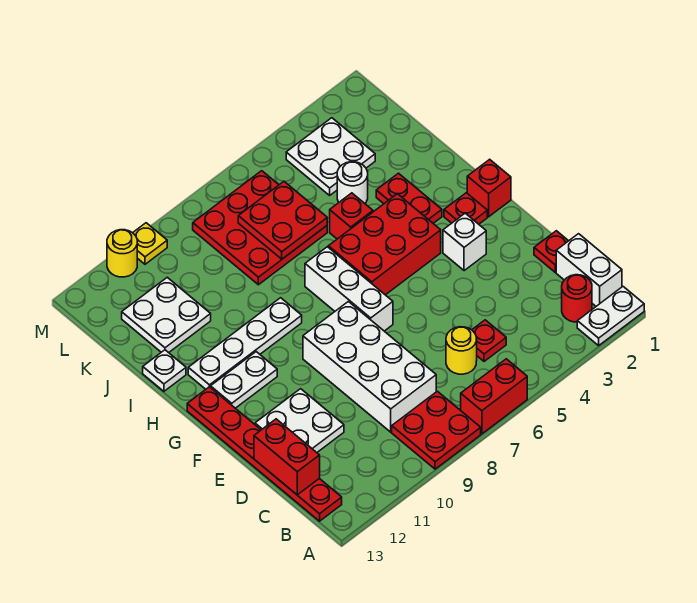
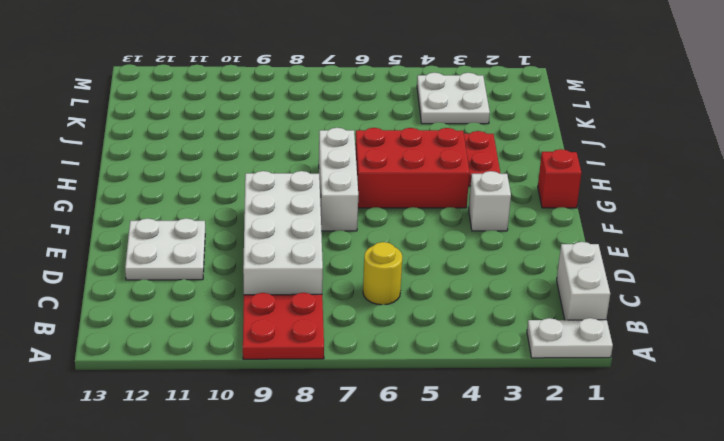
none -> red 1x2 brick [461,359,527,434]
none -> red 1x1 round brick [562,275,592,322]
none -> red 1x6 plate [187,387,342,521]

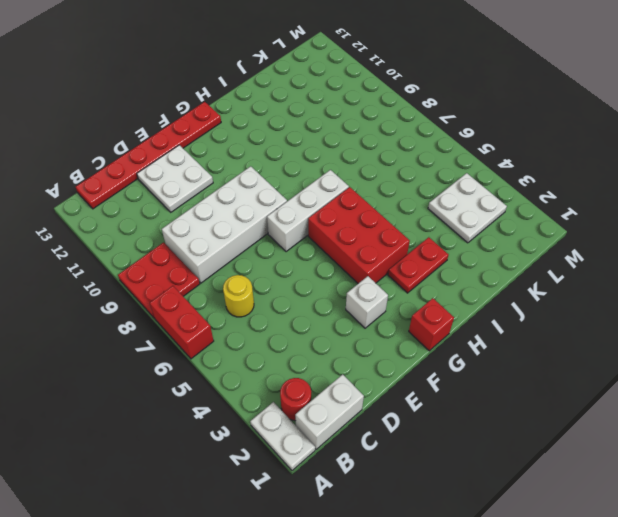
none -> red 1x1 plate [472,320,506,361]
none -> red 1x1 plate [534,231,568,272]
none -> red 1x1 plate [444,193,487,224]

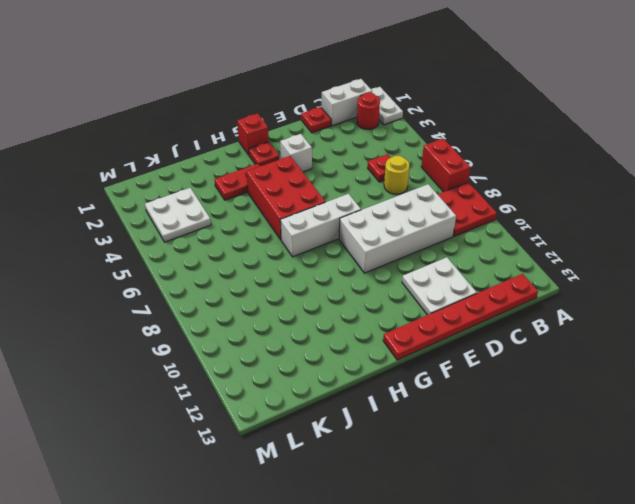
none -> white 1x2 plate [211,352,277,408]
none -> white 1x4 plate [188,298,302,389]
none -> red 1x1 brick [330,193,373,239]

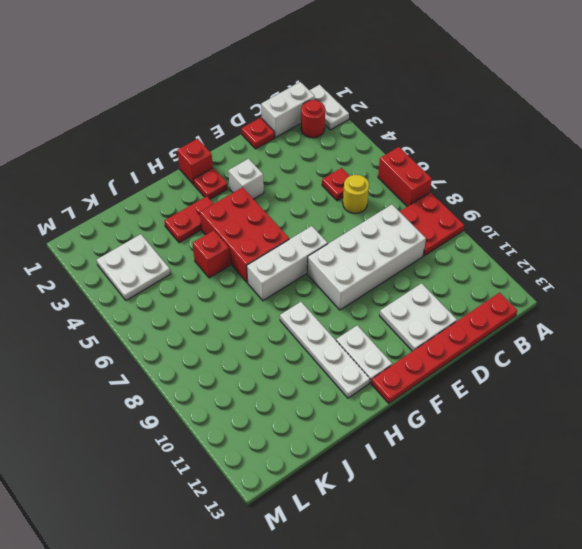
none -> white 1x1 plate [143,350,186,391]
none -> white 1x1 round brick [337,162,368,203]
none -> red 3x3 plate [193,171,327,285]

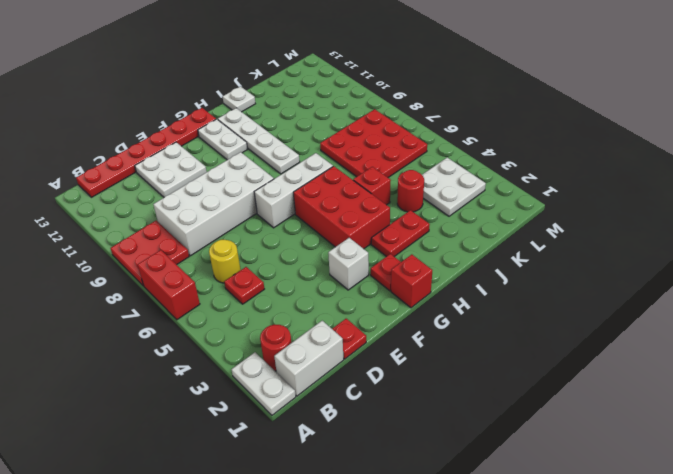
red 1x1 round brick [397,170,424,212] -> white 1x1 round brick [337,162,368,203]
none -> white 2x2 plate [122,277,211,353]
none -> yellow 1x1 plate [133,223,167,264]
none -> yellow 1x1 round brick [107,230,137,277]

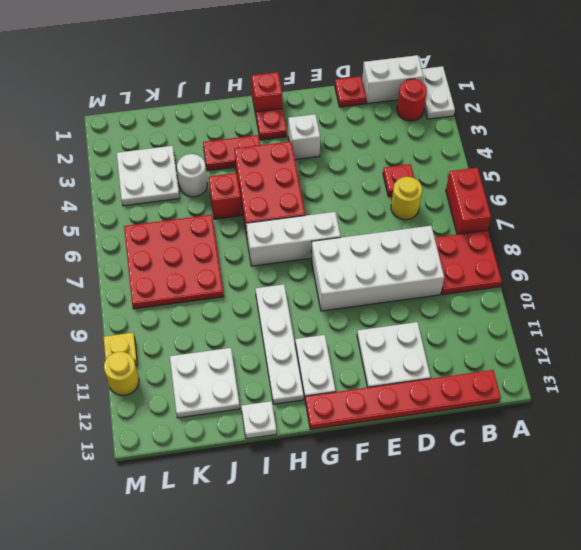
none -> red 1x2 brick [254,419,320,495]
none -> red 2x2 plate [238,182,327,259]

